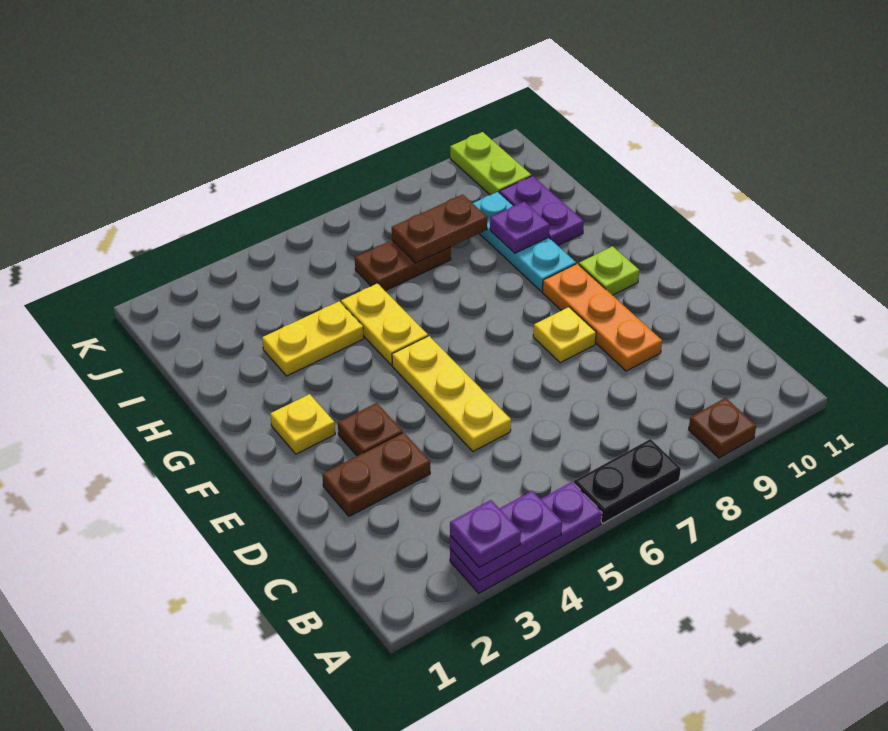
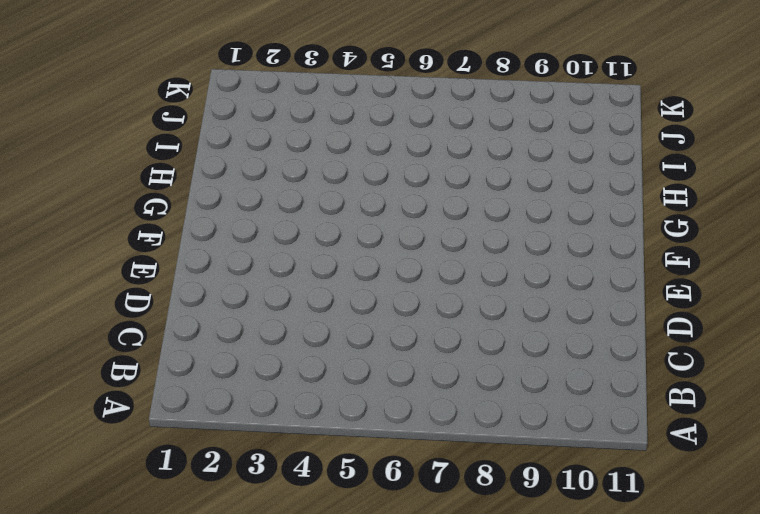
none -> purple 1x3 plate [450,482,602,593]
none -> black 1x2 plate [574,439,681,523]
none -> brown 1x1 plate [689,398,756,458]

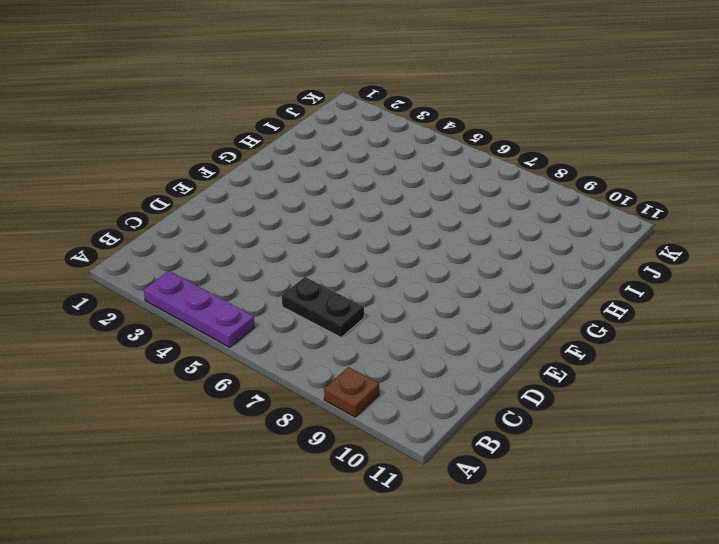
black 1x2 plate [282,277,364,337] -> black 1x2 plate moved to [574,439,681,523]
none -> brown 1x2 plate [322,432,430,516]
none -> yellow 1x3 plate [392,336,511,451]
none -> orange 1x3 plate [542,264,662,371]

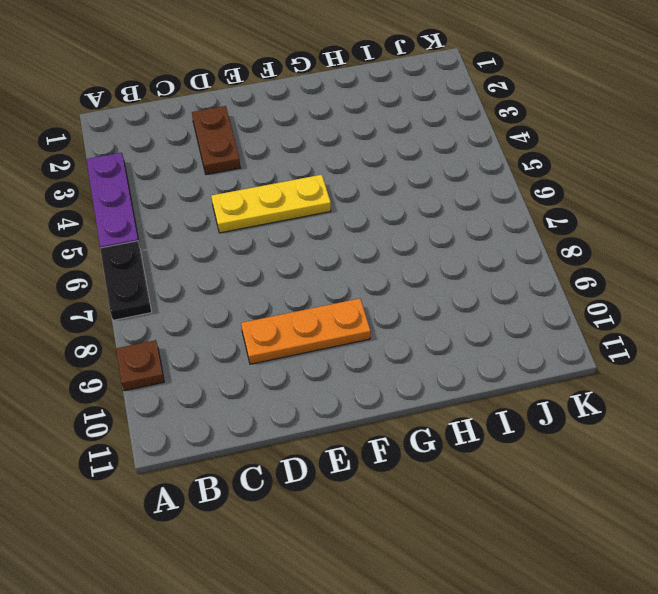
none -> brown 1x1 plate [338,403,402,456]
none -> yellow 1x1 plate [533,307,596,363]
none -> yellow 1x1 plate [270,394,335,454]

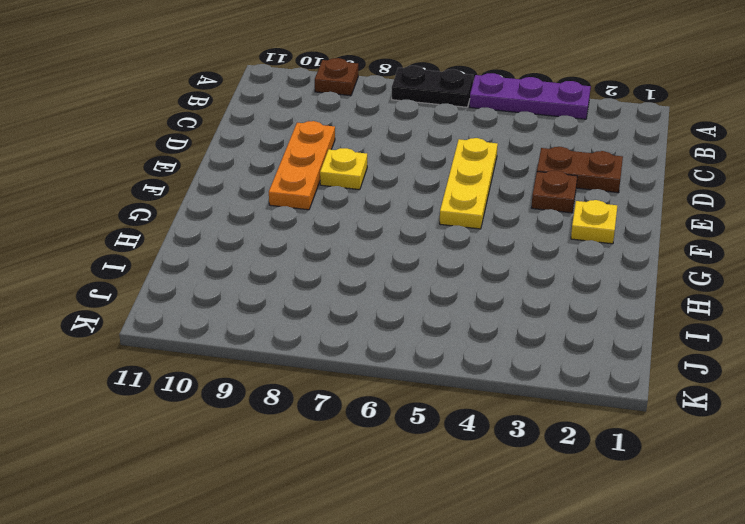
none -> lime 1x1 plate [579,246,639,295]
none -> yellow 1x2 plate [341,283,428,365]
none -> cyan 1x3 plate [473,192,576,292]

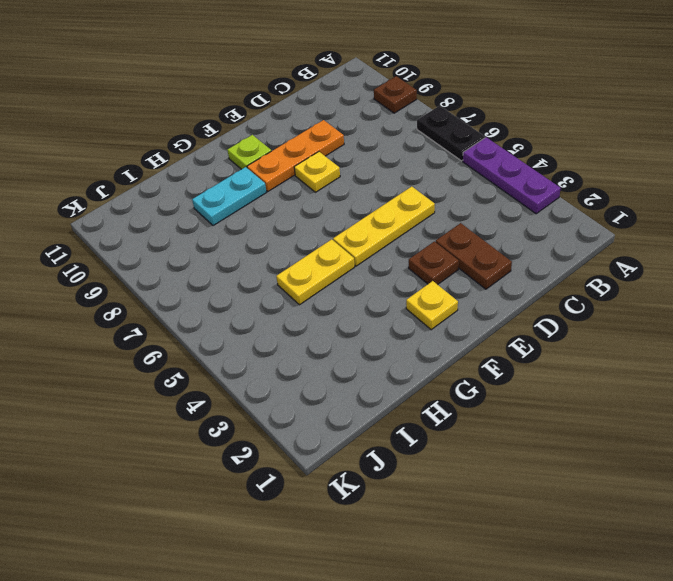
cyan 1x2 plate [192,167,267,226] -> cyan 1x3 plate [473,192,576,292]
none -> yellow 1x2 plate [262,301,364,376]
none -> purple 1x2 plate [500,176,584,245]
none -> brown 1x2 plate [355,240,451,291]

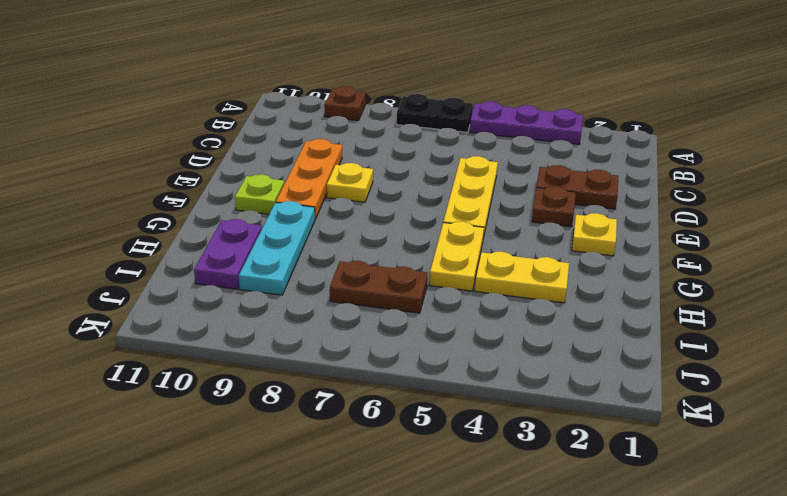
none -> lime 1x2 plate [450,132,531,195]
none -> purple 1x2 plate [450,491,562,581]
none -> purple 1x1 plate [490,202,550,253]

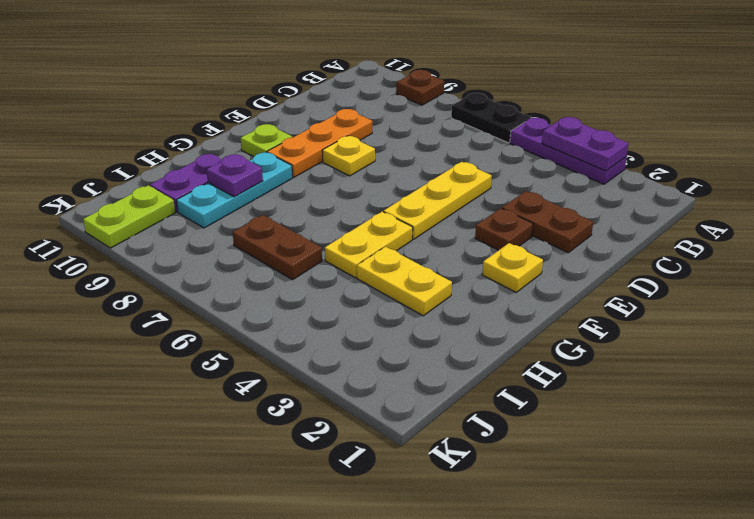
none -> brown 1x2 plate [392,195,487,263]
none -> purple 1x1 plate [450,500,521,567]

